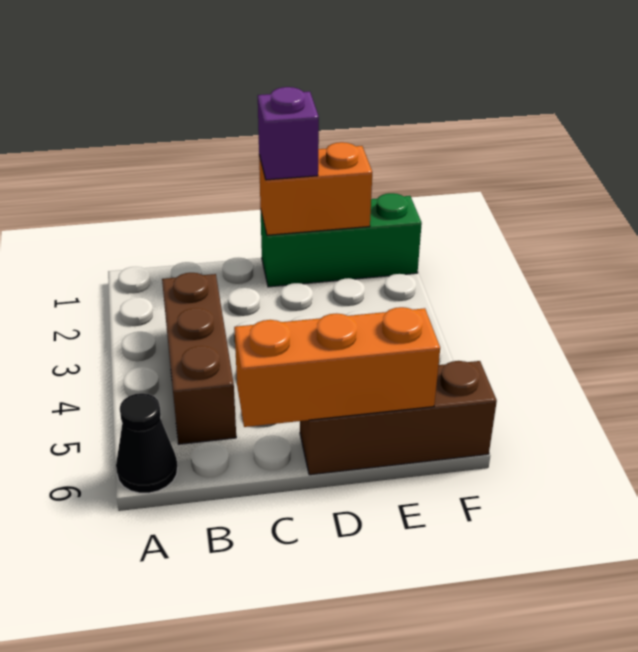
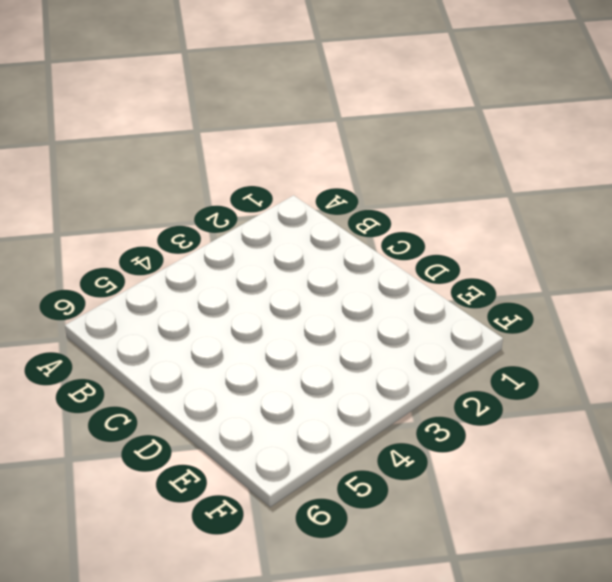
none -> black 1x1 cone [116,393,177,493]
none -> brown 1x3 brick [162,273,236,444]

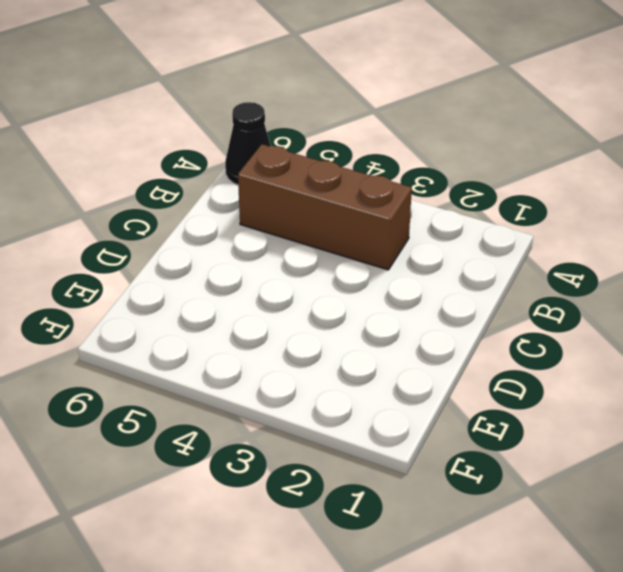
none -> green 1x3 brick [260,193,422,287]
none -> brown 1x3 brick [300,361,497,475]

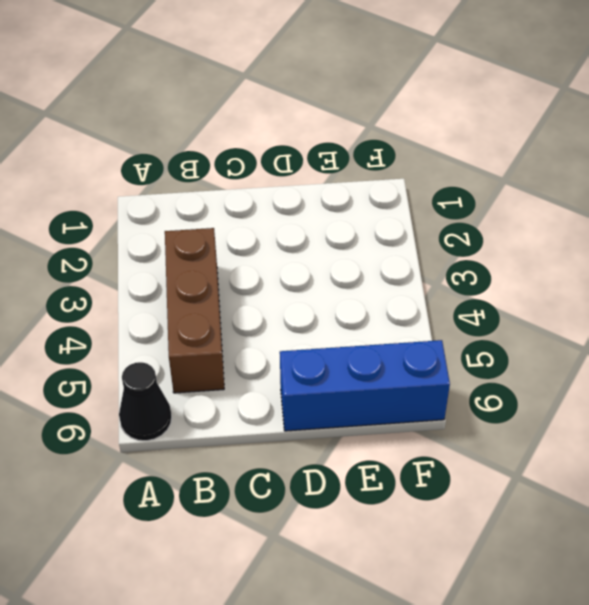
blue 1x3 brick [280,340,450,431] -> brown 1x3 brick [300,361,497,475]
none -> green 1x3 brick [260,193,422,287]
none -> orange 1x3 brick [234,307,440,427]

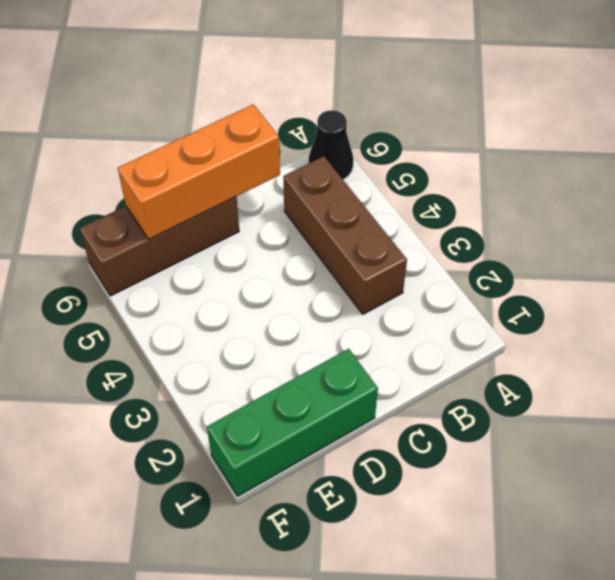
none -> orange 1x2 brick [259,142,372,235]
none -> purple 1x1 brick [258,87,319,180]

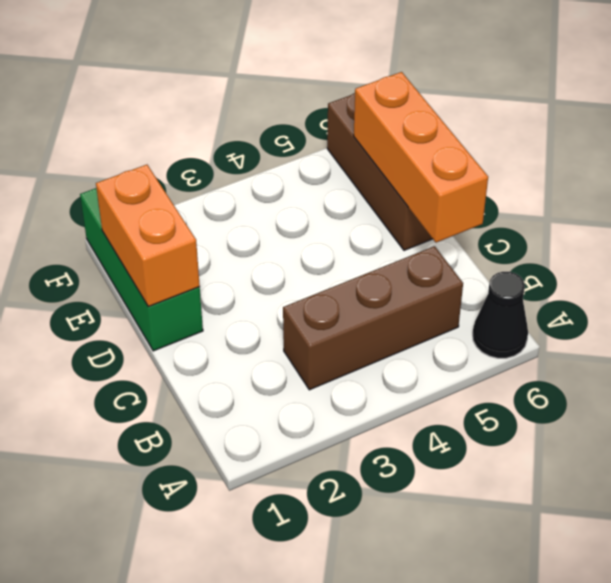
none -> purple 1x1 brick [258,87,319,180]

